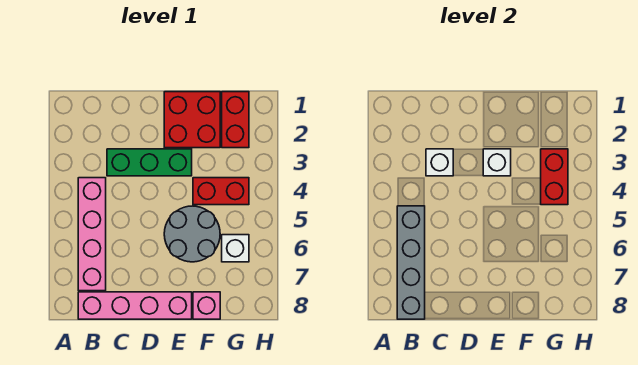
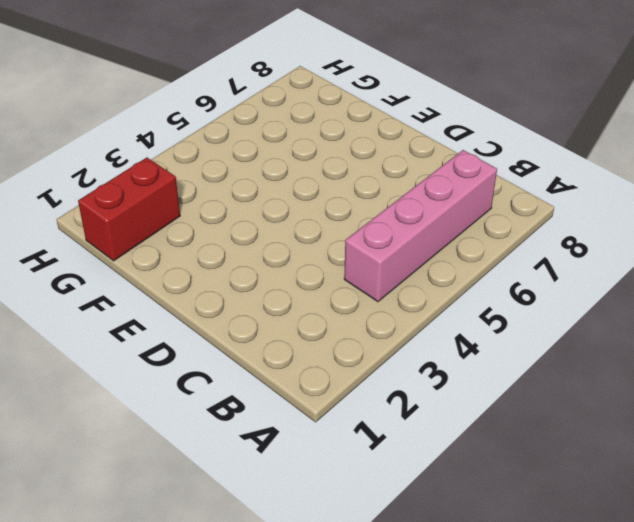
none -> pink 1x4 brick [78,292,192,319]
none -> green 1x3 brick [107,149,192,176]
none -> red 2x2 brick [164,92,220,148]

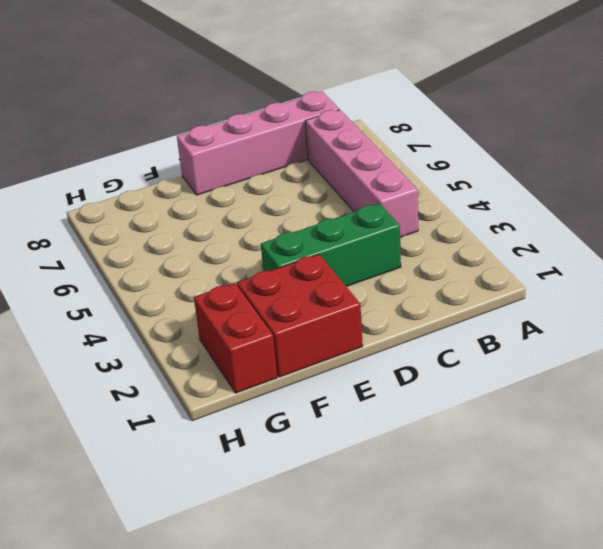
none -> grey 2x2 round brick [164,206,220,262]
none -> red 1x2 brick [193,178,249,205]
none -> pink 1x1 brick [193,292,220,319]

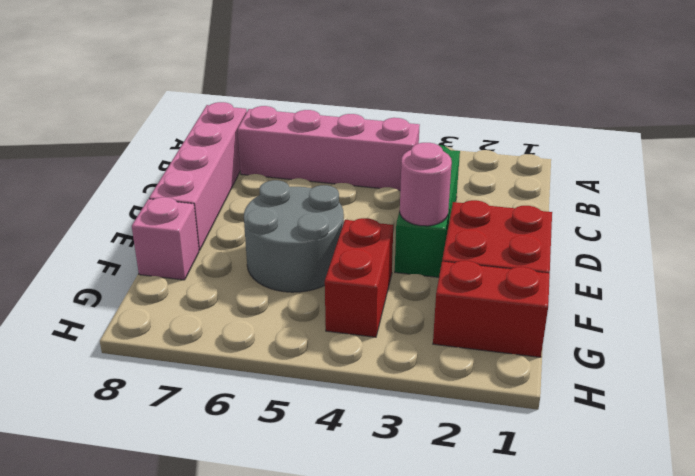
pink 1x1 round brick [400,143,452,226] -> white 1x1 brick [483,149,511,176]
none -> white 1x1 brick [222,235,249,262]
none -> grey 1x4 brick [397,206,425,319]
none -> white 1x1 brick [426,149,453,176]

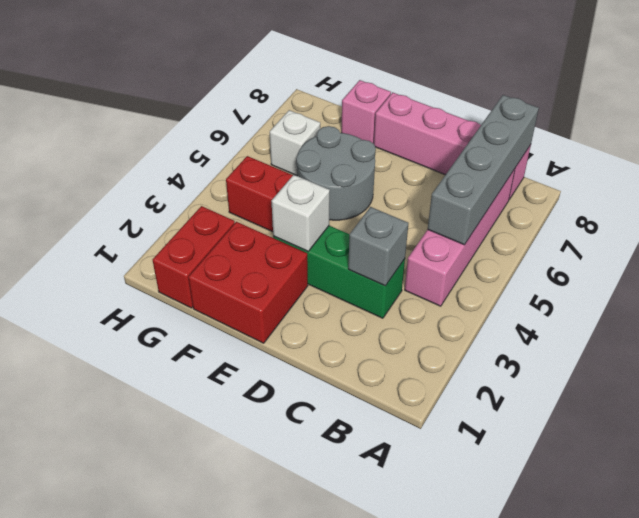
grey 1x1 brick [348,207,409,286] -> white 1x1 brick [426,149,453,176]
none -> red 1x2 brick [541,149,568,205]

